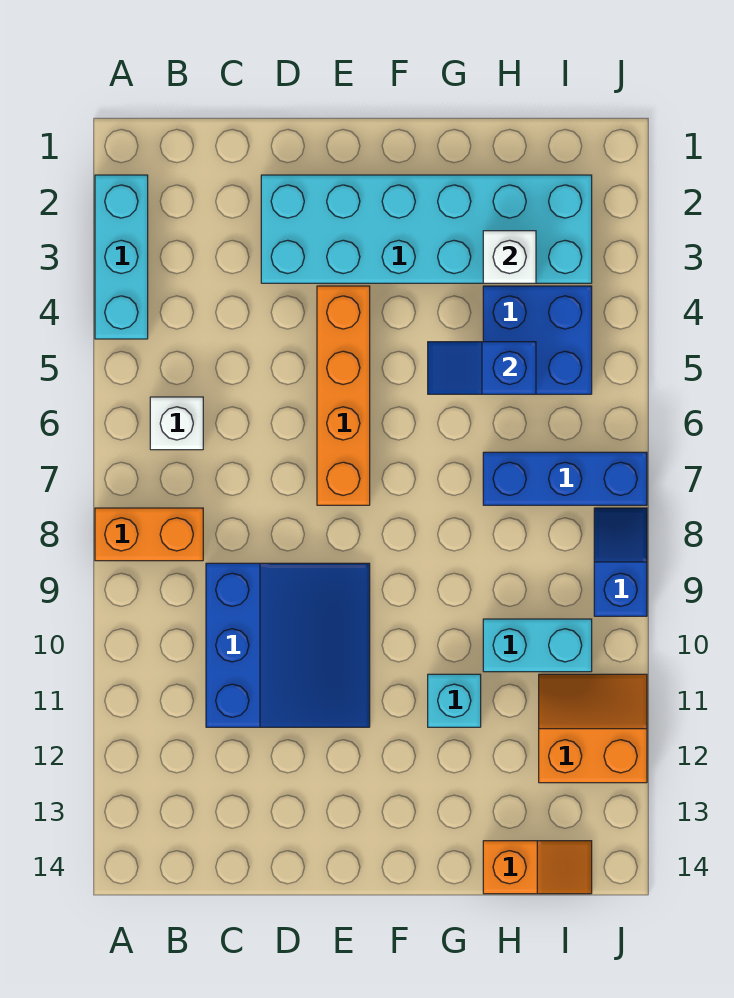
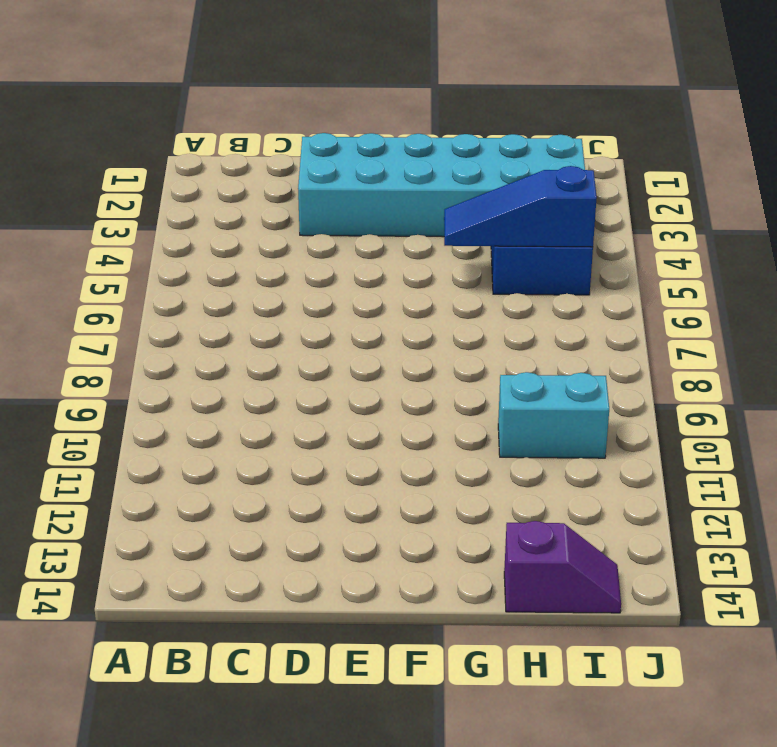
blue 1x3 slope [444,166,597,247] -> blue 1x2 slope [428,342,536,394]
purple 1x2 slope [504,521,621,613] -> orange 1x2 slope [483,841,592,894]
none -> cyan 1x3 brick [95,175,148,339]
none -> orange 1x2 brick [95,508,203,561]
none -> white 1x1 brick [150,397,203,450]

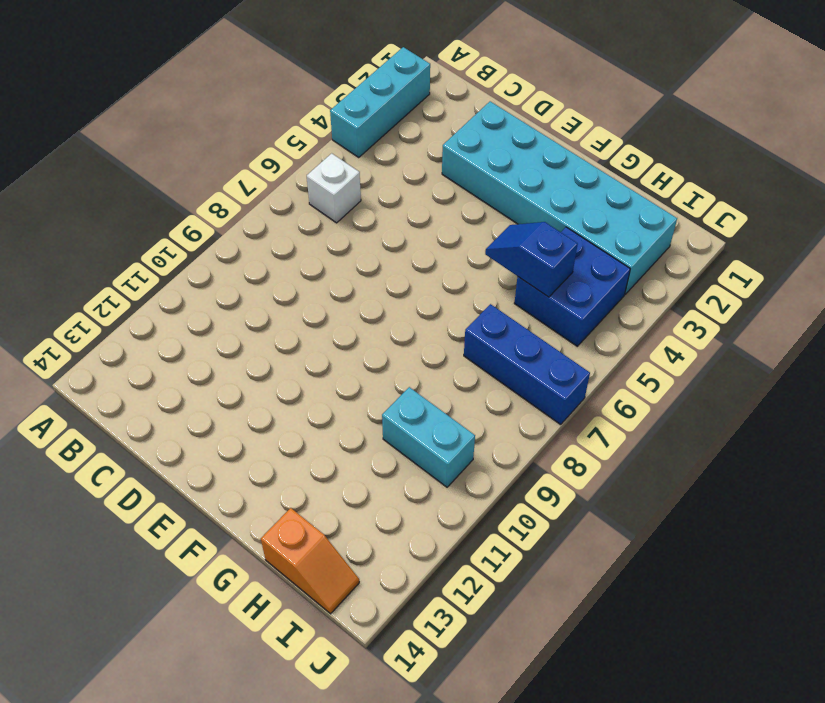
none -> orange 1x2 brick [95,508,203,561]
none -> blue 3x3 slope [206,563,370,727]
none -> orange 1x4 brick [317,286,370,505]

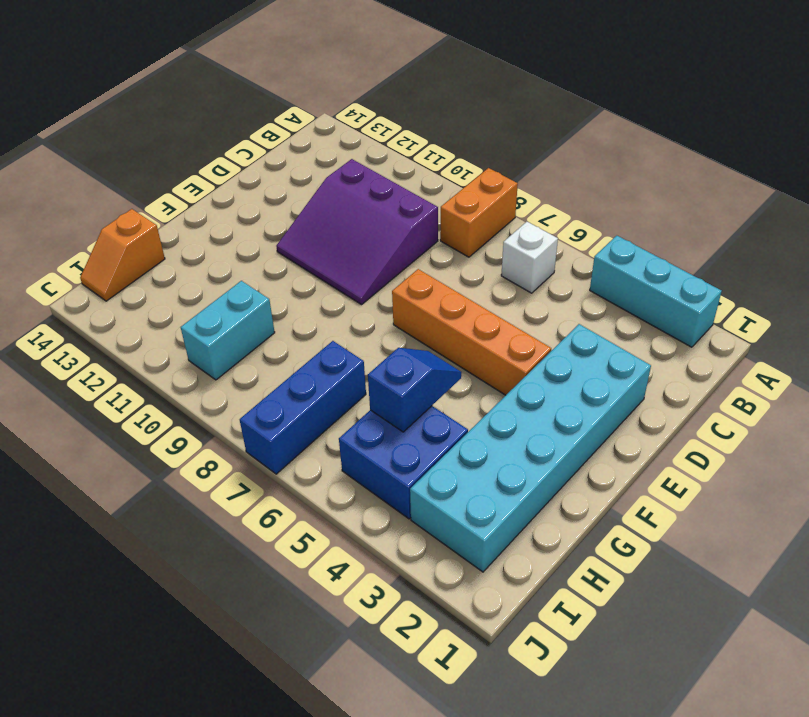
purple 3x3 slope [276,159,438,304] -> blue 3x3 slope [206,563,370,727]
none -> cyan 1x1 brick [428,674,481,727]
none -> orange 2x2 slope [539,674,647,783]
none -> blue 1x2 slope [594,508,647,616]

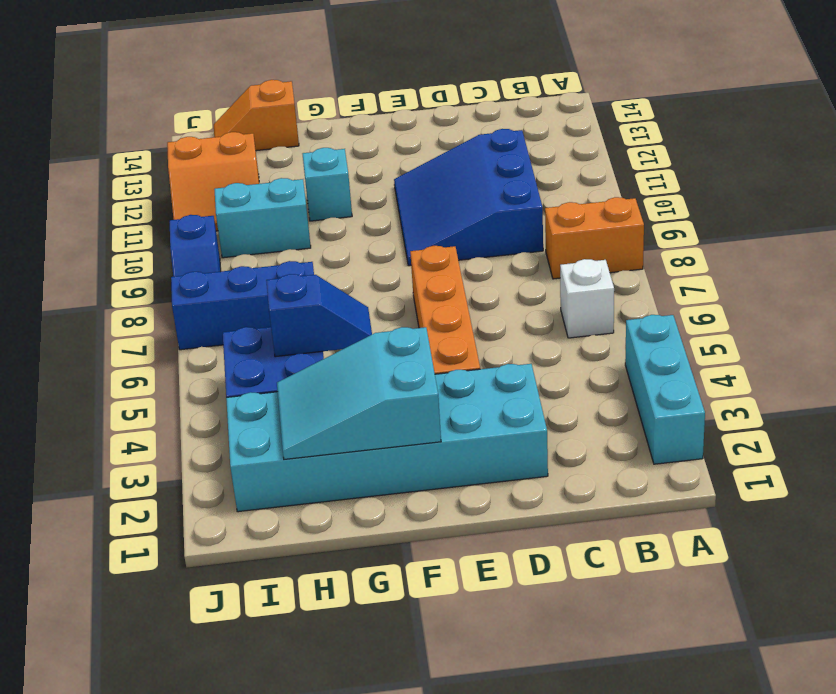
cyan 2x3 slope [277,327,441,459] -> white 1x1 brick [483,231,536,283]

